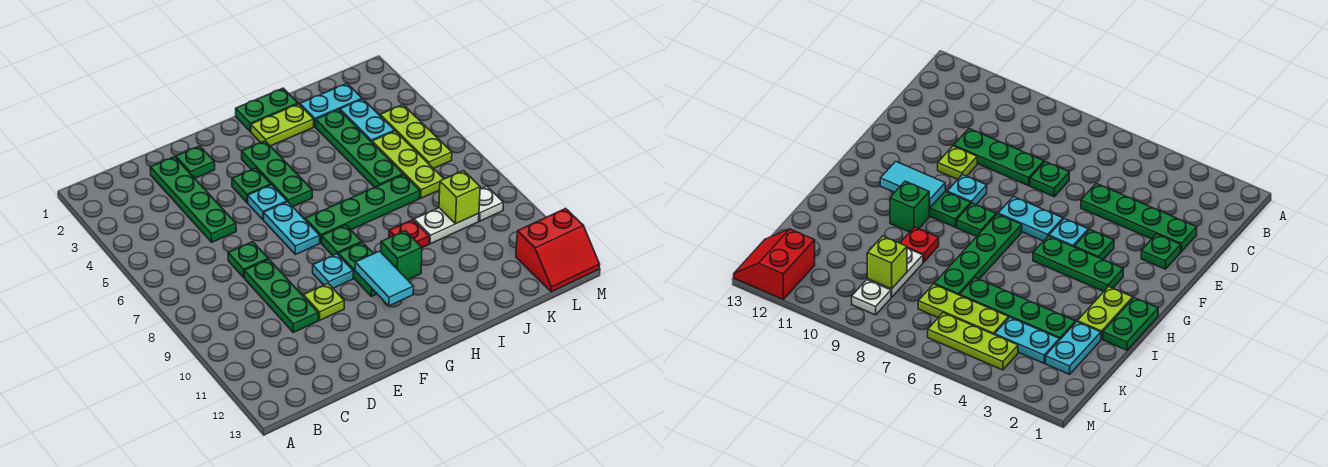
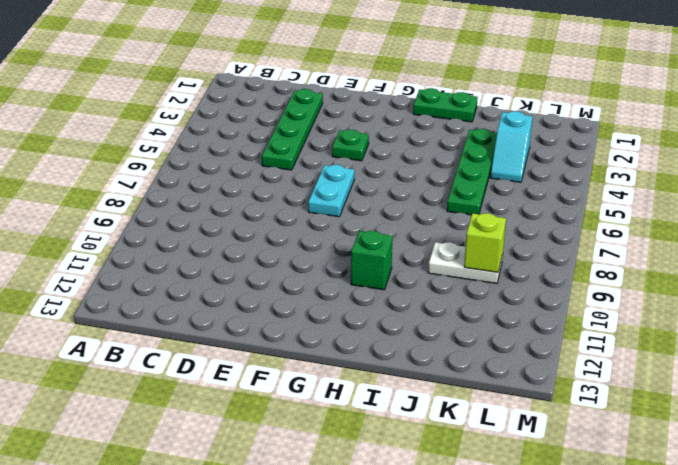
cyan 1x2 slope [490,111,533,182] -> cyan 1x2 plate [340,99,395,142]
none -> green 1x1 plate [228,242,268,278]
none -> green 1x3 plate [244,259,318,332]
none -> green 1x1 plate [176,146,215,178]

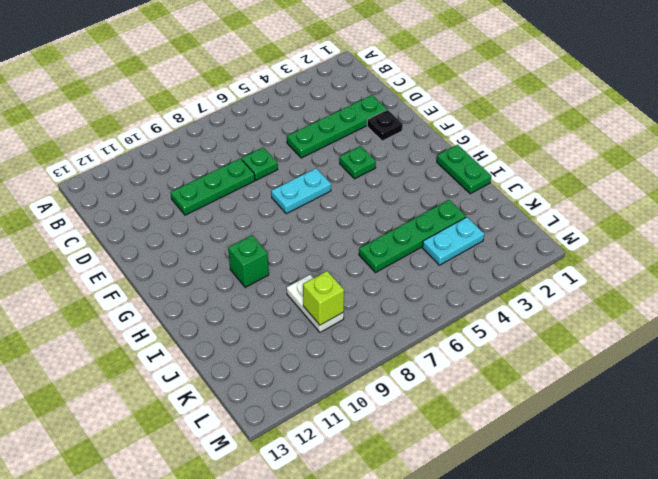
black 1x1 plate [367,110,403,141] -> green 1x1 plate [176,146,215,178]
none -> lime 1x1 plate [303,284,344,320]
none -> cyan 1x1 plate [248,185,287,220]
none -> cyan 1x1 plate [313,254,353,288]

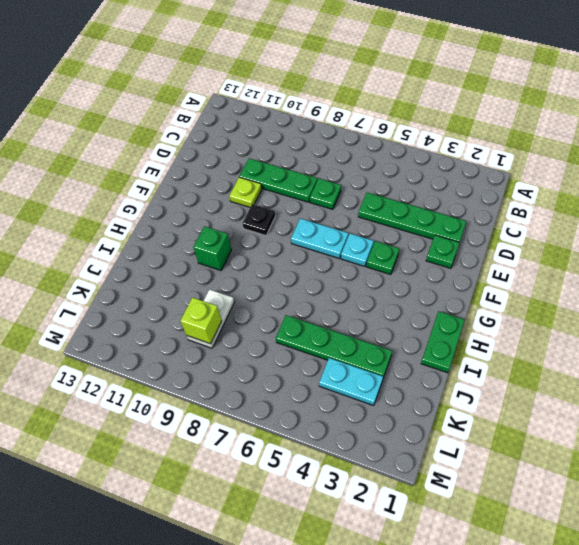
black 1x1 plate [243,204,275,236] -> cyan 1x1 plate [313,254,353,288]
none -> green 1x3 plate [242,141,312,207]
none -> green 1x4 plate [305,175,420,243]
none -> green 1x1 plate [322,225,362,256]

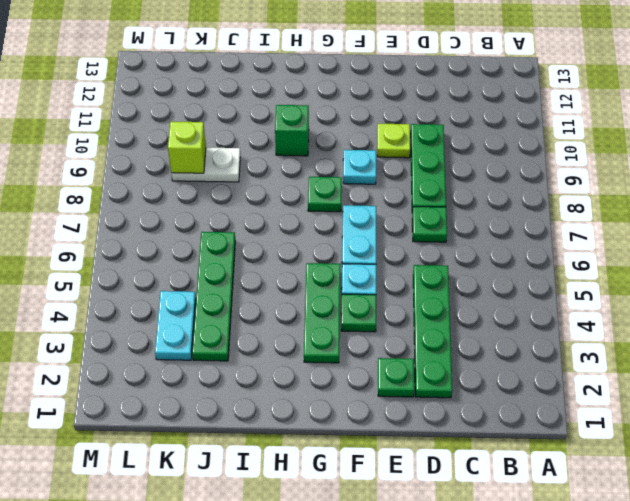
none -> green 1x4 plate [305,175,420,243]
none -> green 1x2 plate [338,242,377,297]
none -> green 1x2 plate [236,88,298,132]

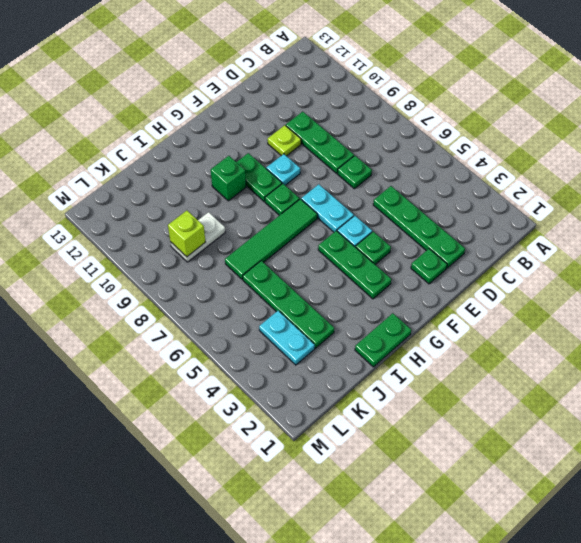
green 1x4 tile [225,199,317,279] -> green 1x4 plate [305,175,420,243]
none -> lime 1x2 plate [251,104,314,146]
none -> red 1x1 plate [389,220,429,248]
none -> cyan 1x2 plate [300,84,362,127]

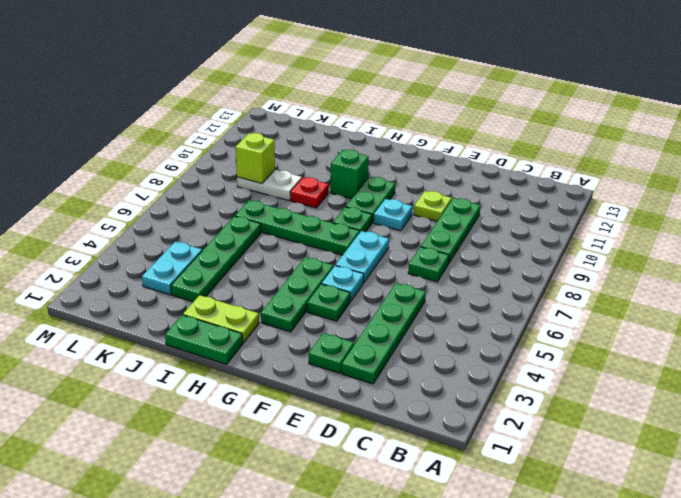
none -> cyan 1x2 plate [300,84,362,127]
none -> lime 1x3 plate [372,131,444,198]
none -> lime 1x3 plate [380,105,452,169]

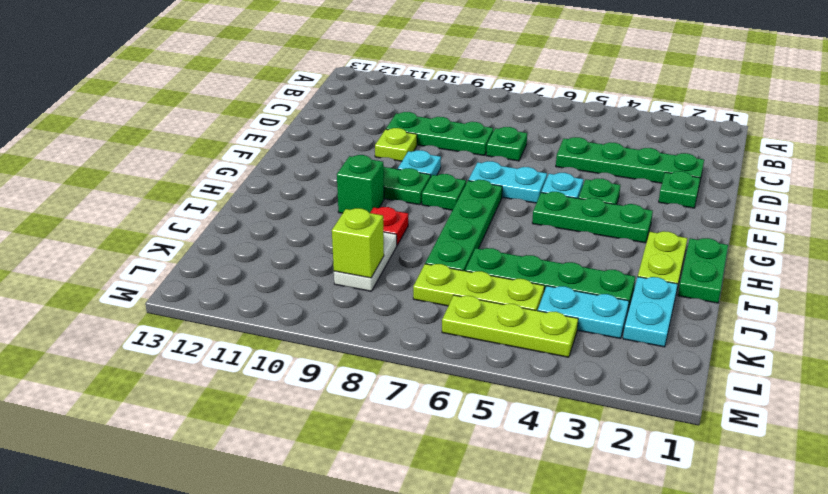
none -> white 1x1 plate [479,186,503,221]
none -> red 2x2 slope [516,209,600,292]
none -> cyan 1x2 tile [355,251,414,306]

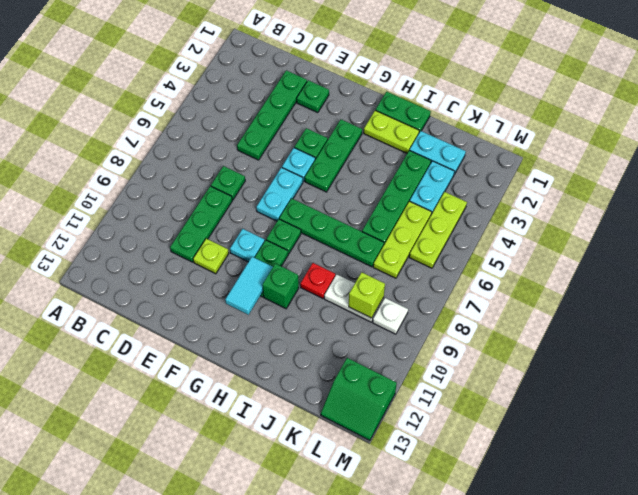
green 2x2 slope [321,358,397,441] -> red 2x2 slope [516,209,600,292]

